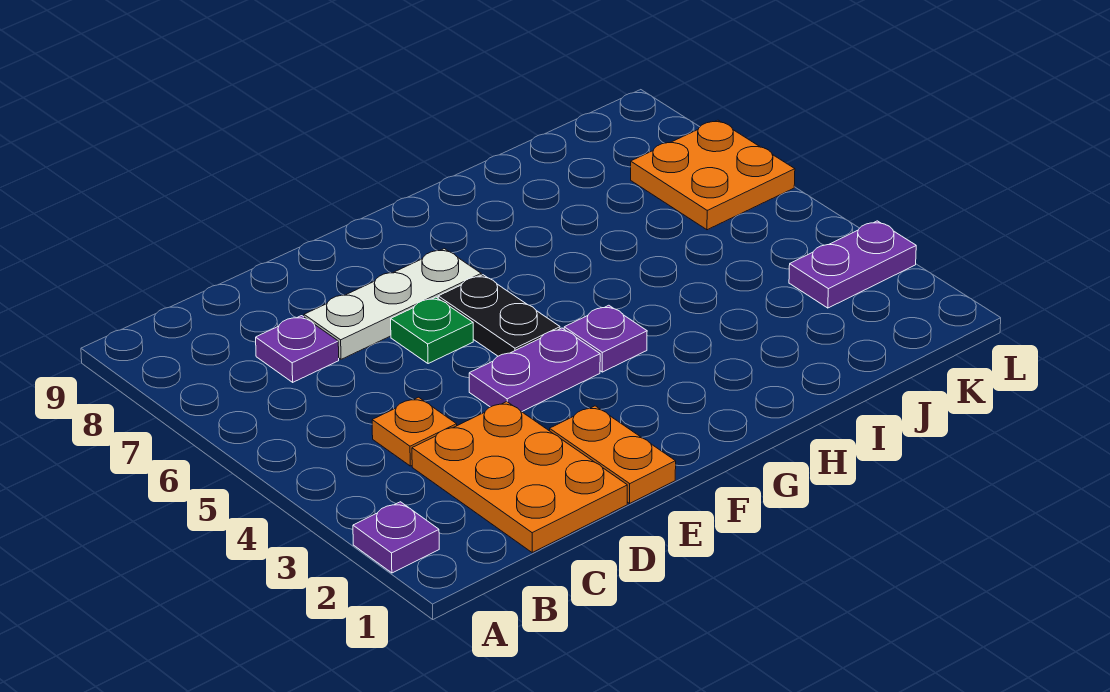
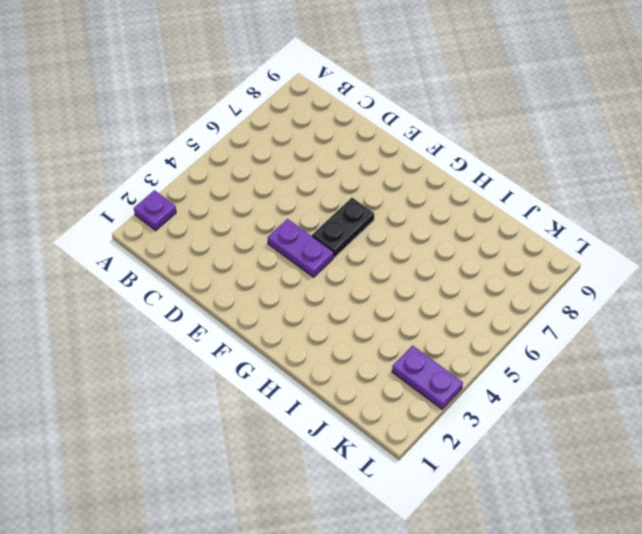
none -> orange 2x3 plate [412,402,627,552]
none -> orange 1x1 plate [372,397,457,466]
none -> purple 1x1 plate [256,316,339,382]

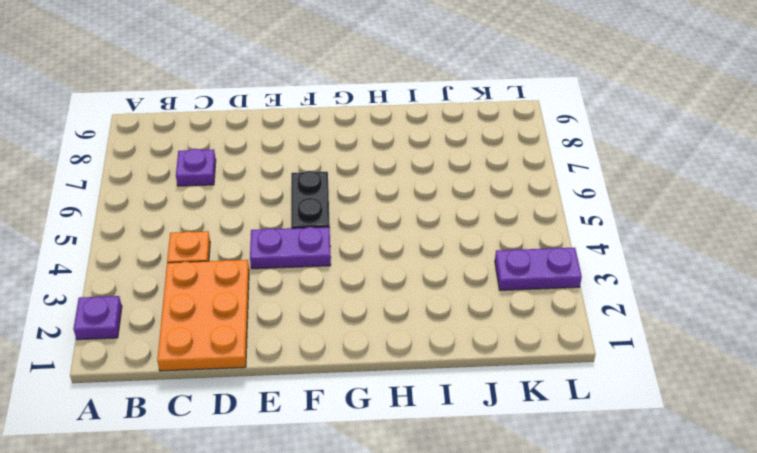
none -> white 1x3 plate [304,249,481,359]
none -> orange 1x2 plate [550,406,676,503]
none -> green 1x1 plate [391,297,473,364]

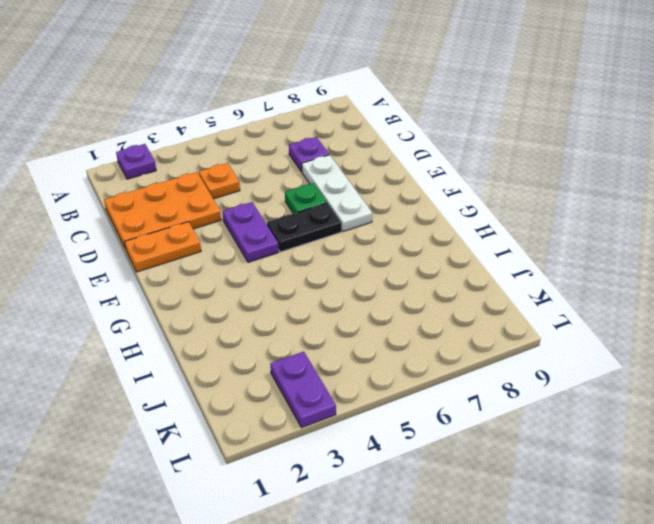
none -> purple 1x1 plate [564,305,647,372]
none -> orange 2x2 plate [631,120,795,230]

